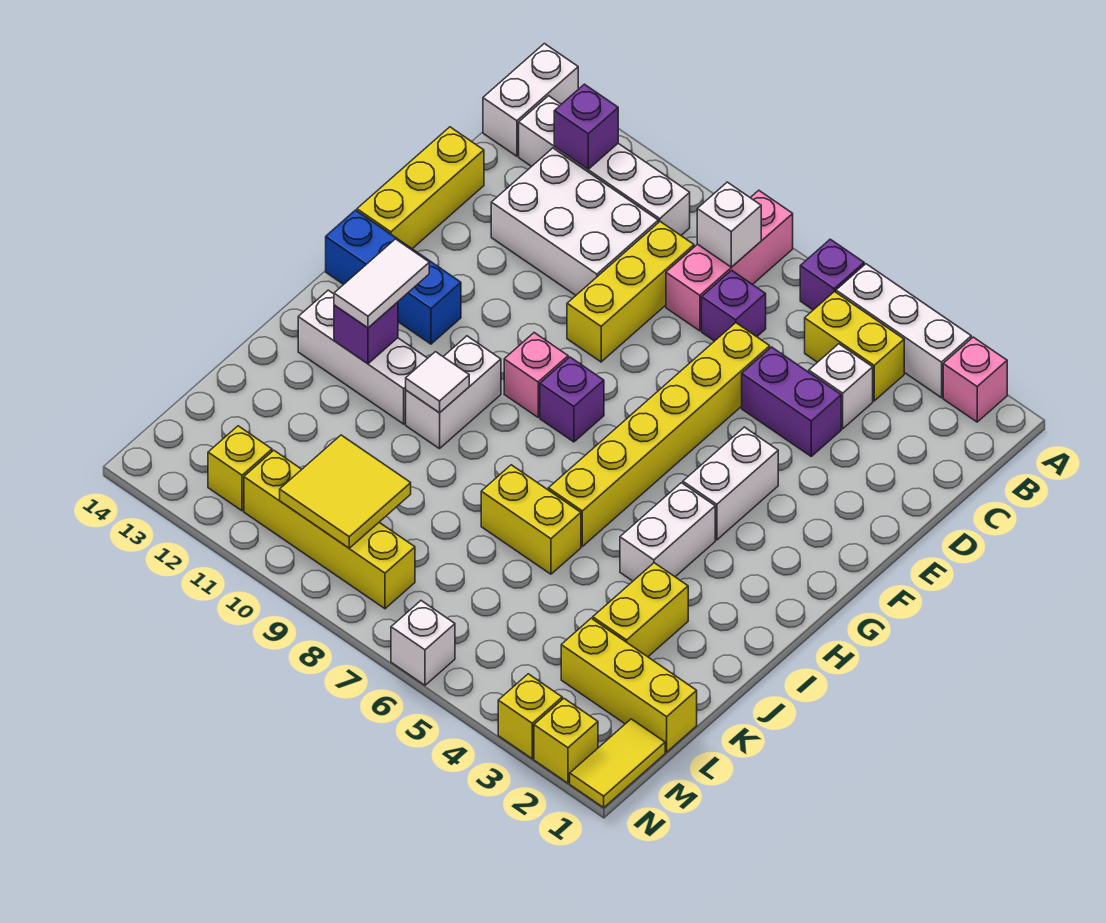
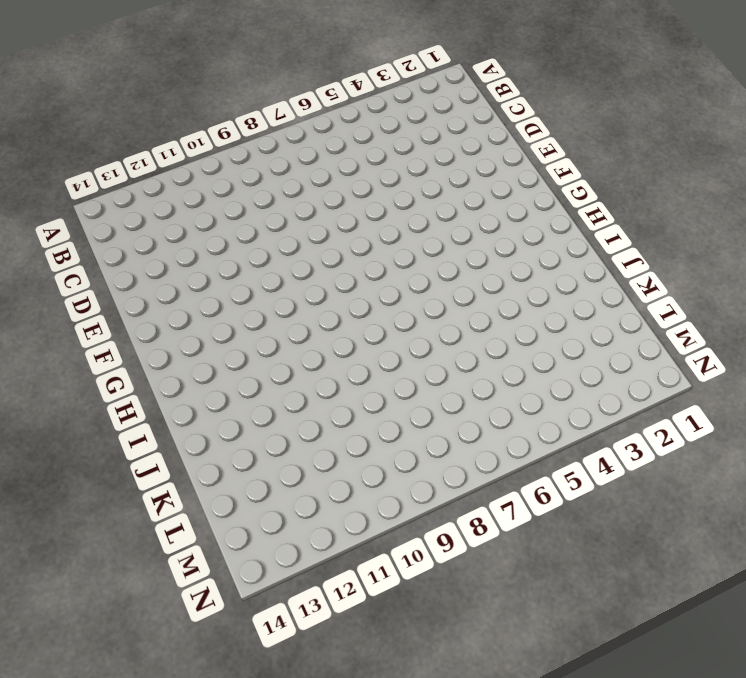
none -> pink 1x1 brick [943,337,1007,422]
none -> white 1x3 brick [836,264,971,398]
none -> purple 1x1 brick [800,239,864,310]
none -> pink 1x3 brick [666,190,793,331]

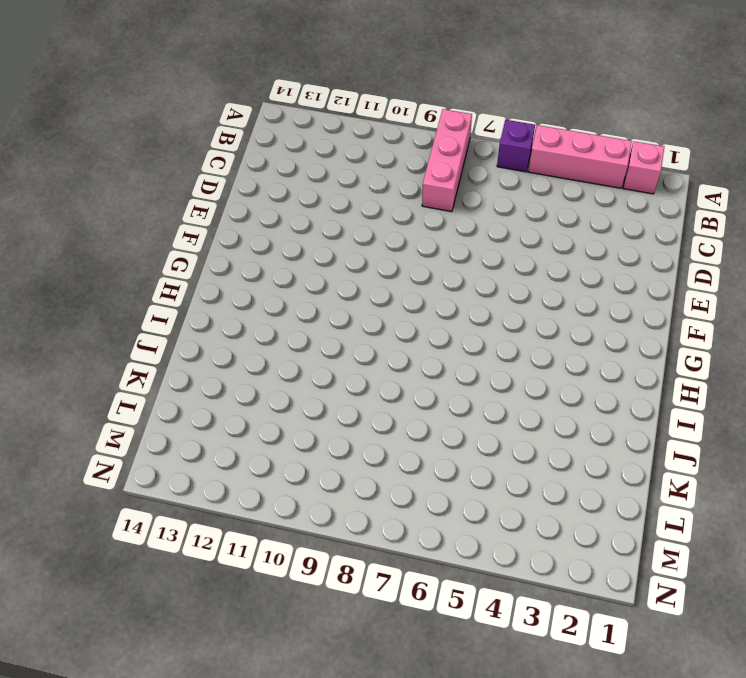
pink 1x3 brick [528,125,632,188] -> white 1x3 brick [836,264,971,398]
none -> white 1x2 brick [483,44,578,156]
none -> yellow 1x2 brick [805,291,904,401]
none -> white 1x4 brick [519,96,690,235]
none -> white 1x1 brick [809,344,873,429]

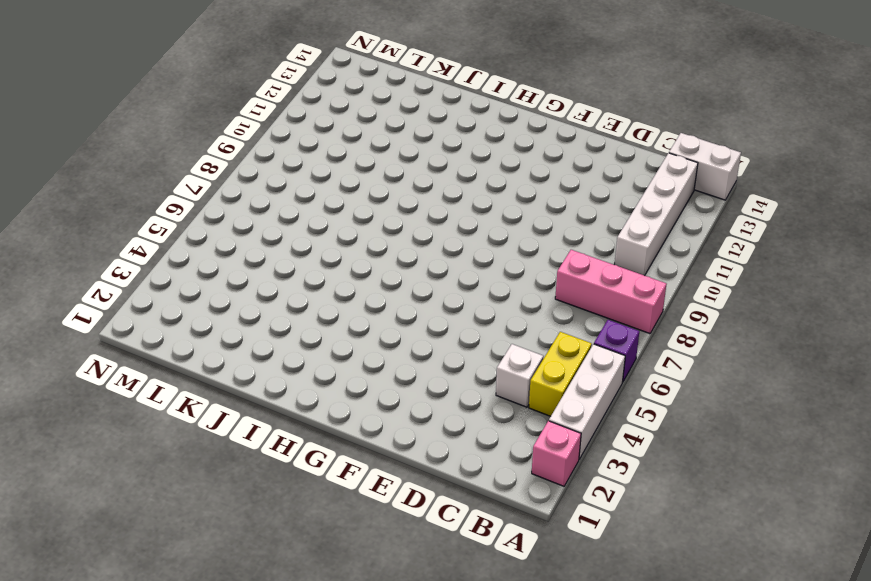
none -> purple 1x1 brick [702,270,766,341]
none -> yellow 1x3 brick [567,222,694,362]
none -> white 2x3 brick [491,148,658,295]
none -> purple 1x2 brick [742,347,841,456]

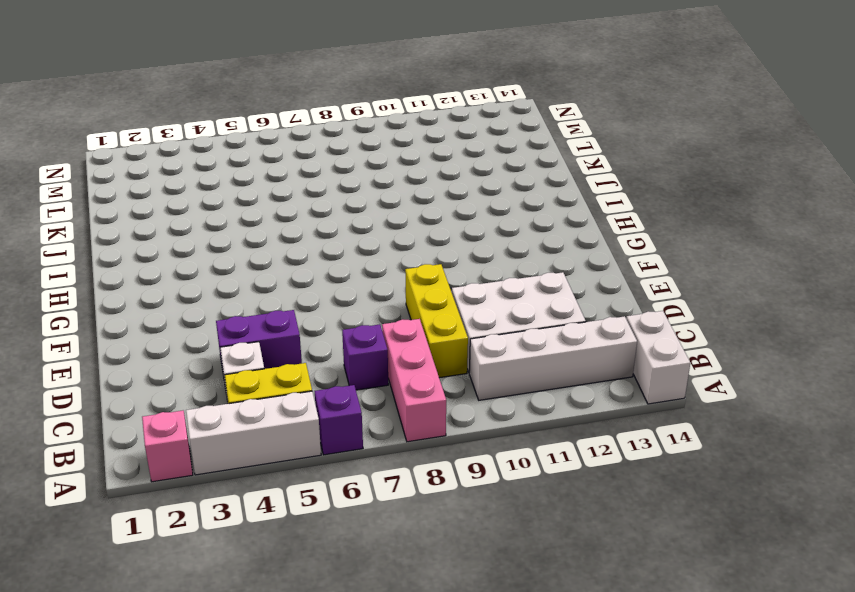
none -> yellow 1x6 brick [548,323,770,546]
none -> yellow 1x3 brick [357,127,484,249]
none -> white 1x2 brick [683,427,778,540]
none -> purple 1x1 brick [540,357,604,442]

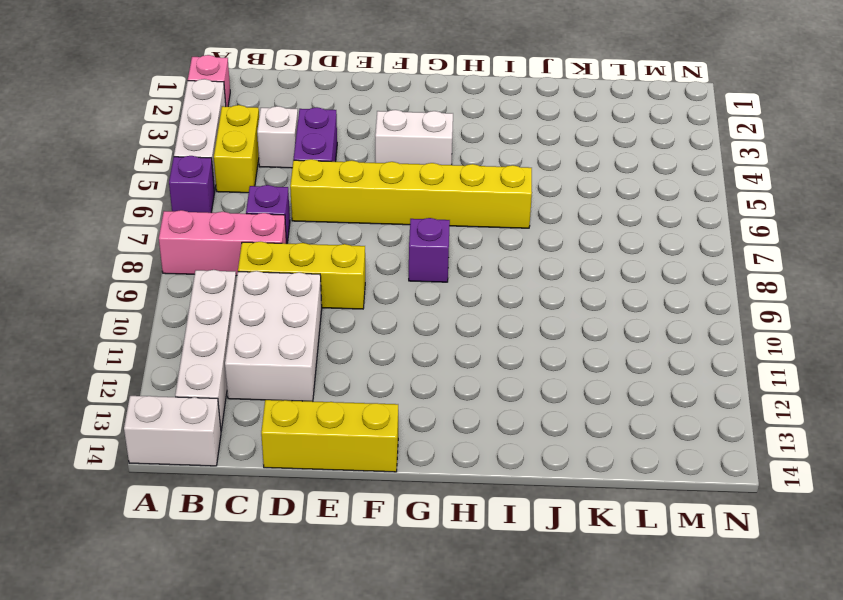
none -> pink 1x1 brick [504,333,568,417]
none -> blue 1x3 brick [326,210,461,344]
none -> white 1x2 brick [620,483,715,581]
none -> white 1x2 brick [406,336,501,449]

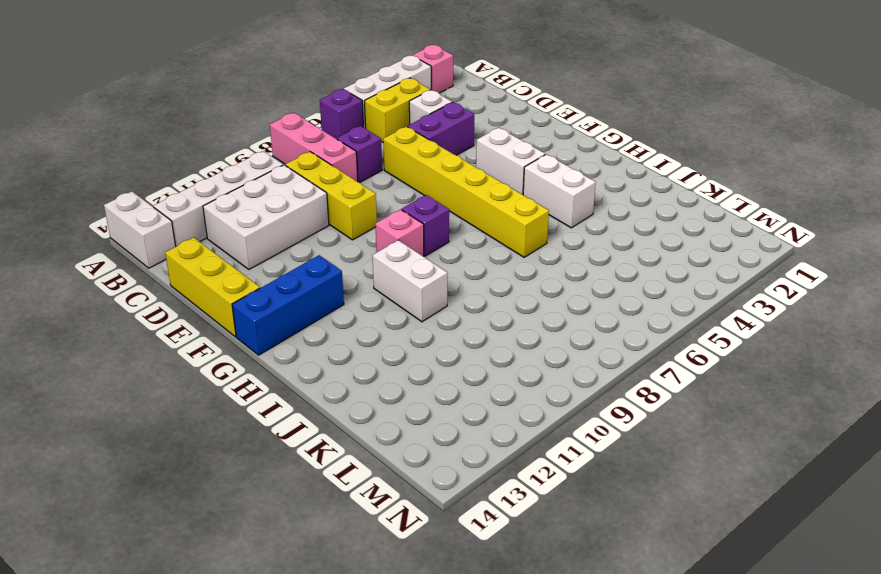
none -> white 1x3 brick [298,290,428,424]
none -> yellow 1x2 brick [593,563,688,657]
none -> yellow 1x2 brick [481,465,581,574]
none -> yellow 1x3 brick [561,618,697,752]

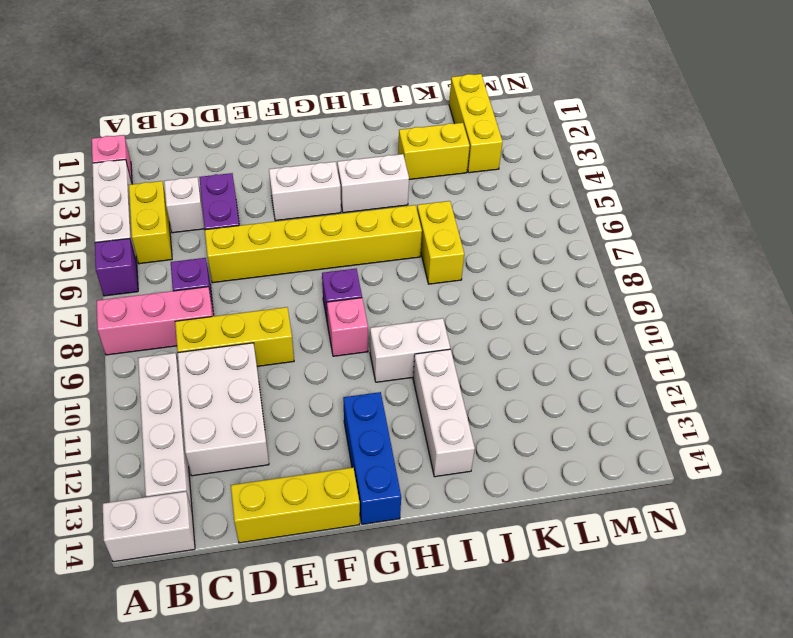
none -> yellow 1x2 tile [570,719,665,808]
none -> yellow 1x4 brick [244,450,415,609]
none -> yellow 1x1 brick [208,426,272,511]
none -> yellow 1x1 brick [534,699,598,783]

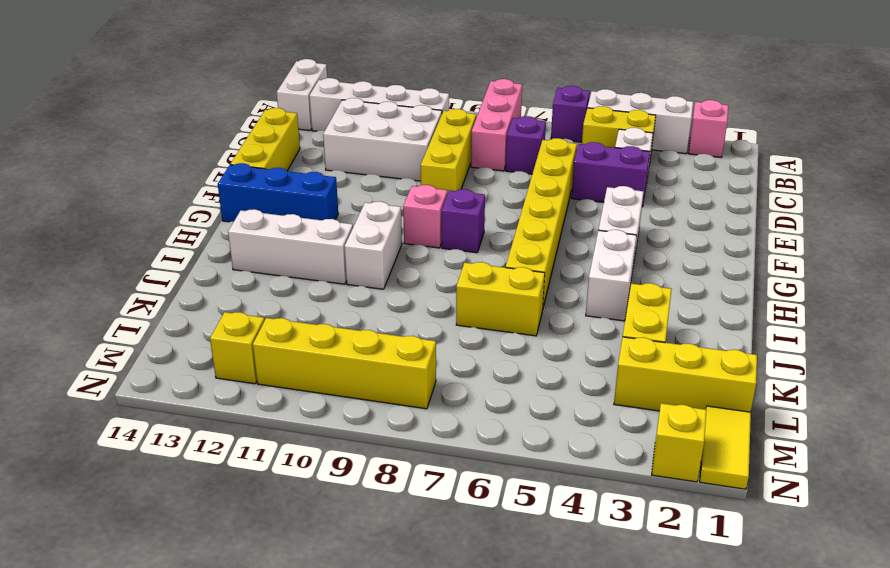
none -> yellow 1x1 brick [498,674,562,759]
none -> white 1x1 brick [391,601,455,685]
none -> white 1x1 brick [697,182,761,267]
none -> purple 1x1 brick [554,84,618,169]

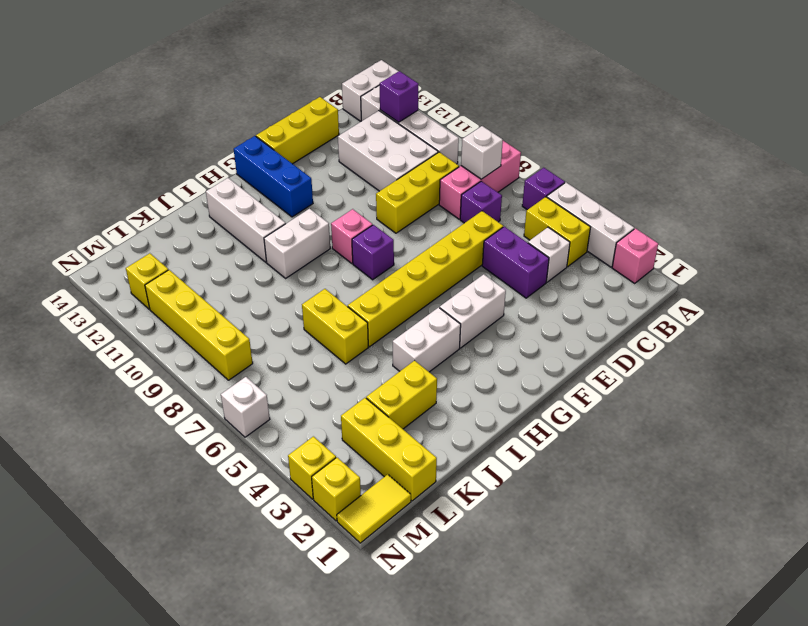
none -> white 1x1 tile [406,352,469,413]
none -> purple 1x1 brick [334,302,398,364]
none -> yellow 2x2 tile [280,435,411,548]
none -> white 1x2 tile [334,239,429,328]

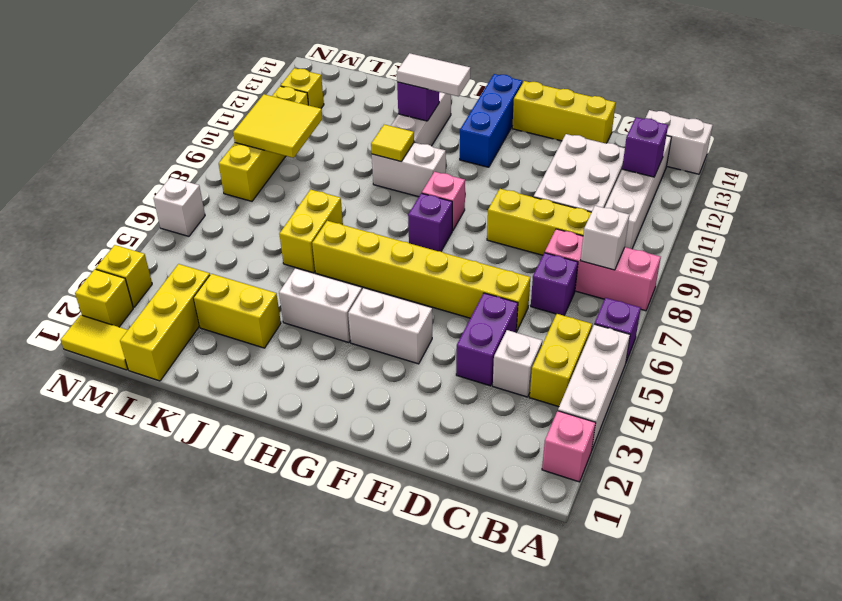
yellow 1x1 tile [371,124,414,161] -> white 1x1 tile [406,352,469,413]

